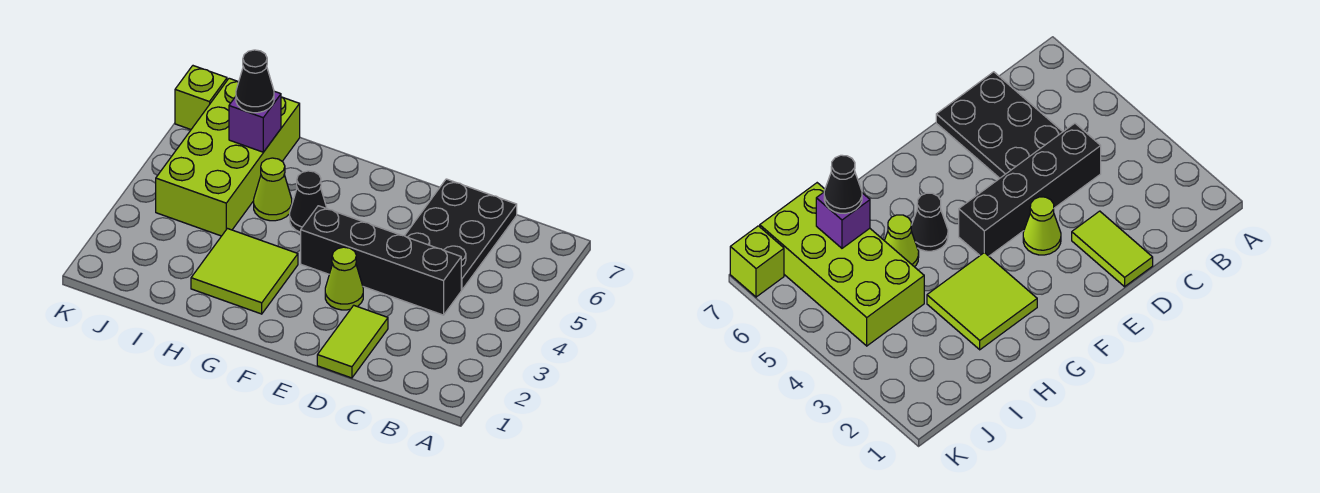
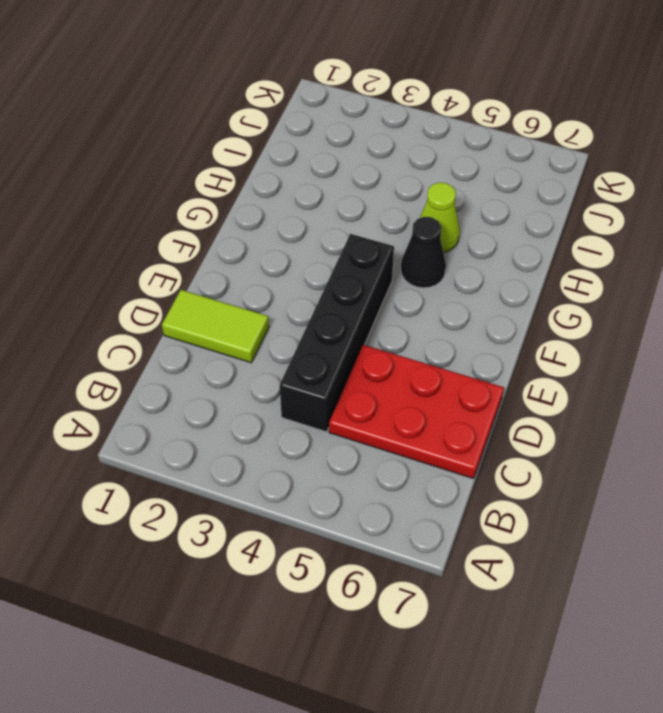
red 2x3 plate [329,345,504,479] -> black 2x3 plate [405,179,517,290]
none -> lime 1x1 cone [325,247,363,310]
none -> lime 2x2 tile [191,229,298,314]

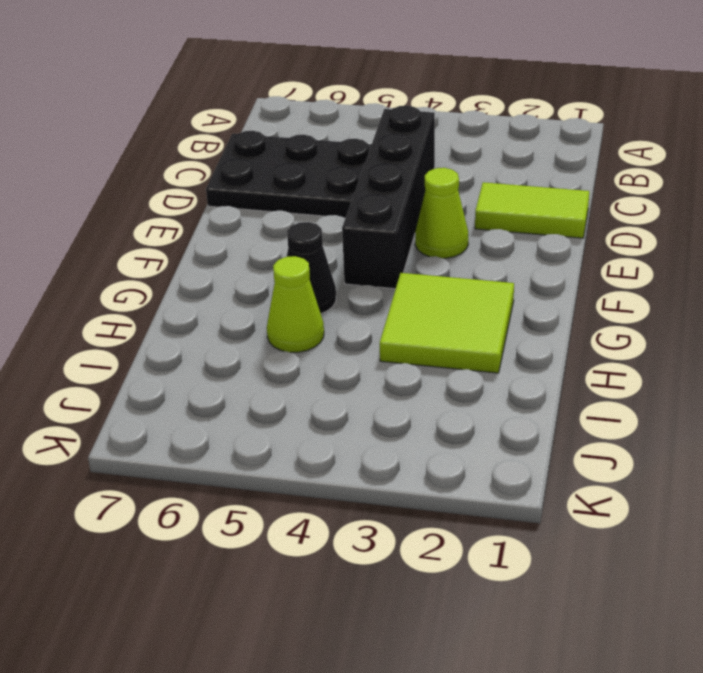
none -> lime 2x4 brick [156,78,300,236]
none -> lime 1x1 brick [175,66,227,129]

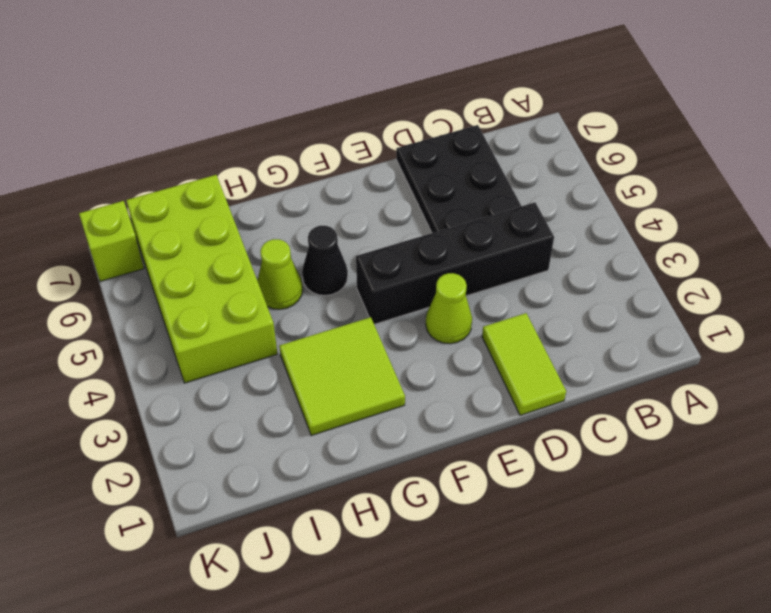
none -> purple 1x1 brick [229,91,281,152]
none -> black 1x1 cone [236,50,274,113]

